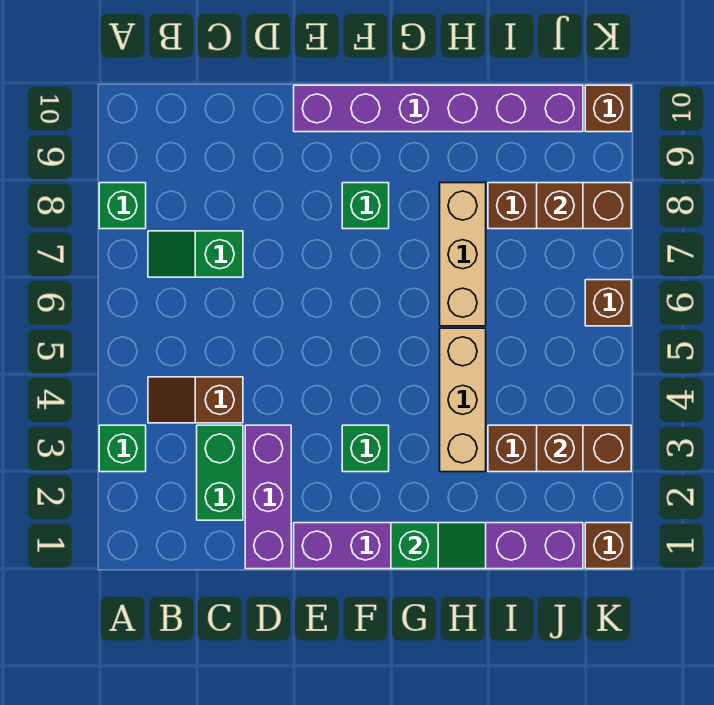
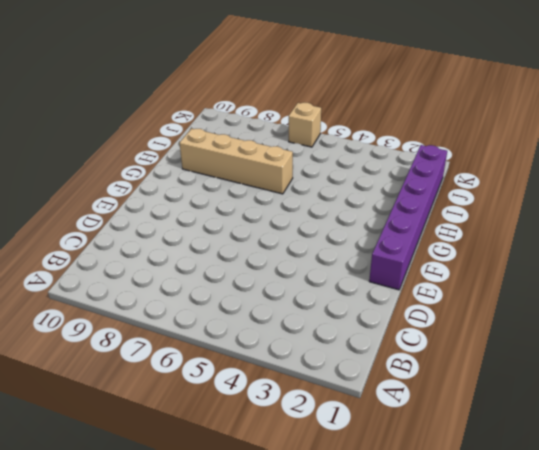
tan 1x4 brick [180,128,293,194] -> tan 1x3 brick [440,183,486,326]
tan 1x1 brick [289,103,321,147] -> brown 1x1 brick [585,280,631,326]
none -> green 1x1 brick [99,425,146,472]
none -> green 1x1 brick [99,183,146,229]
none -> brown 1x2 slope [148,377,243,423]

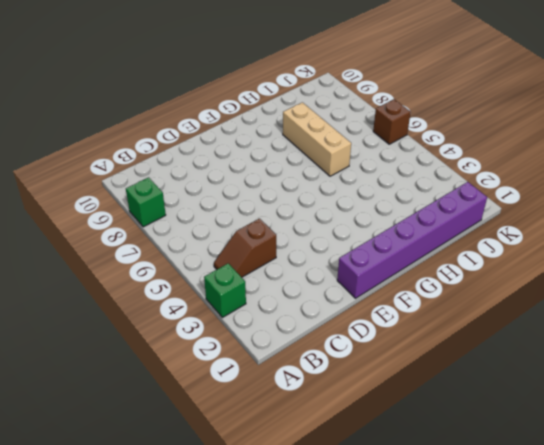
none -> green 1x2 slope [148,231,243,277]
none -> green 1x2 brick [197,425,243,520]
none -> purple 1x3 brick [245,425,291,569]

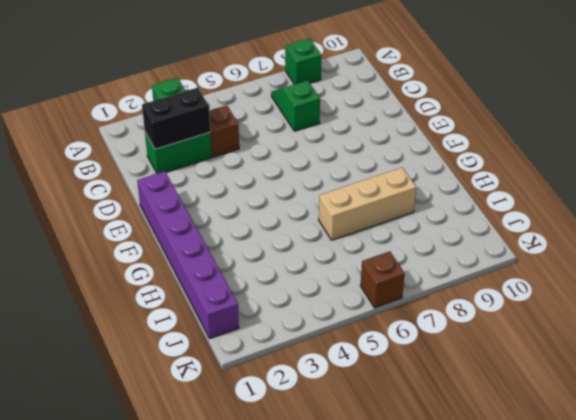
black 1x2 brick [142,88,210,149] -> none
none -> purple 1x3 brick [245,425,291,569]
none -> purple 1x6 brick [294,85,583,132]
none -> green 1x1 brick [342,425,389,472]

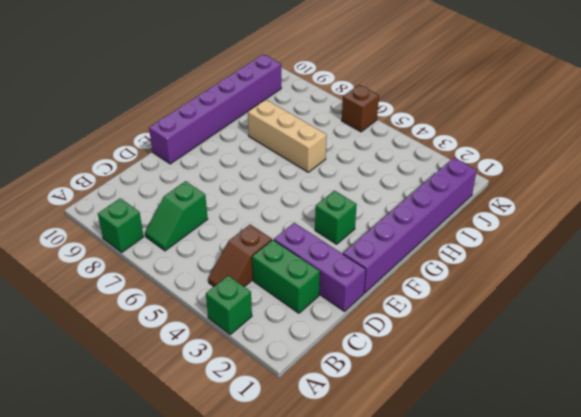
none -> green 1x1 brick [342,183,389,229]
none -> tan 1x3 brick [440,328,486,472]
none -> brown 1x3 brick [488,425,631,472]

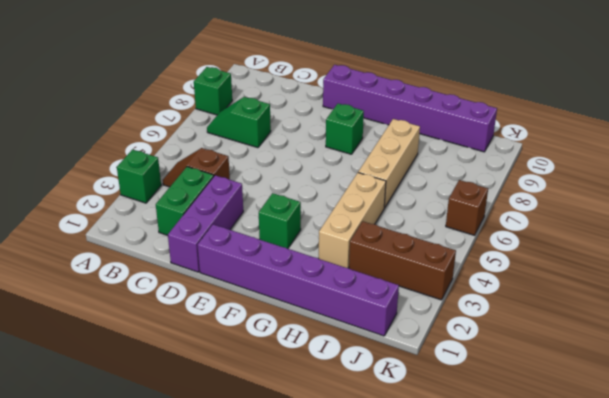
none -> brown 1x3 brick [488,183,631,229]
none -> brown 1x1 brick [585,523,631,569]
none -> brown 1x1 brick [585,85,631,132]

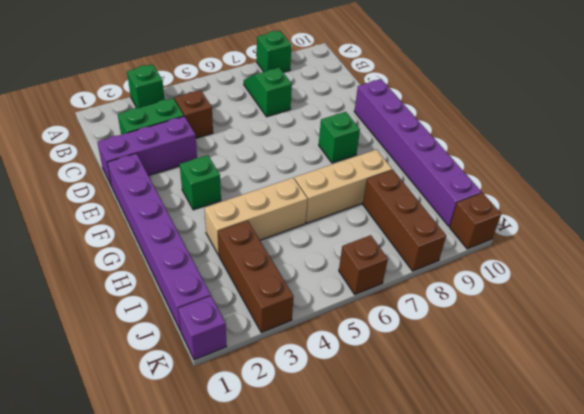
purple 1x1 brick [178,296,227,360] -> brown 1x1 brick [585,523,631,569]
none -> green 1x2 slope [391,523,486,569]
none -> brown 1x1 brick [537,425,583,472]
none -> brown 1x1 brick [537,183,583,229]

